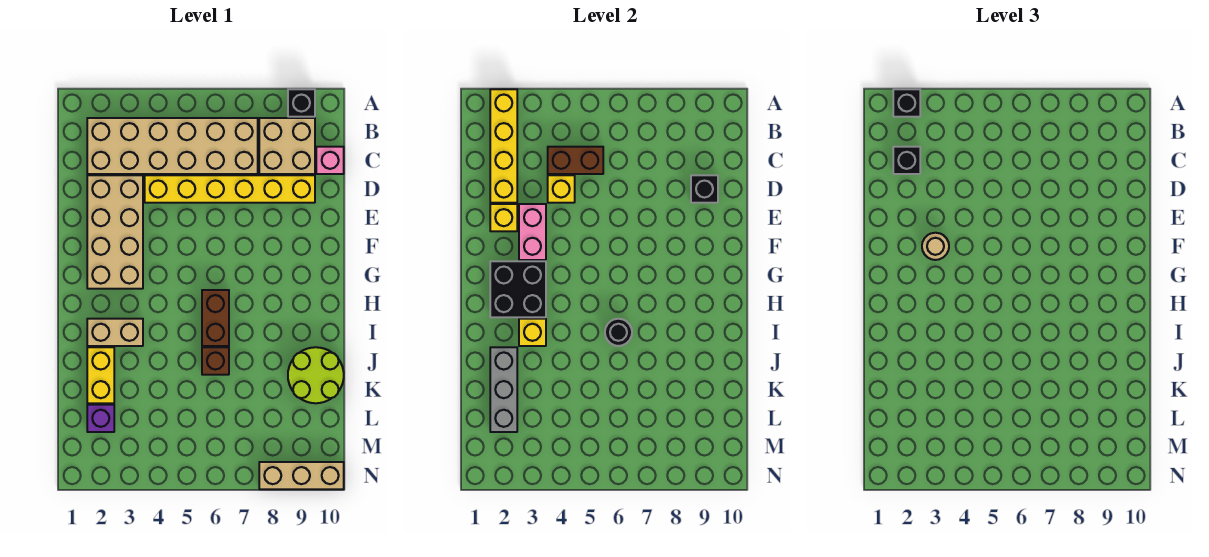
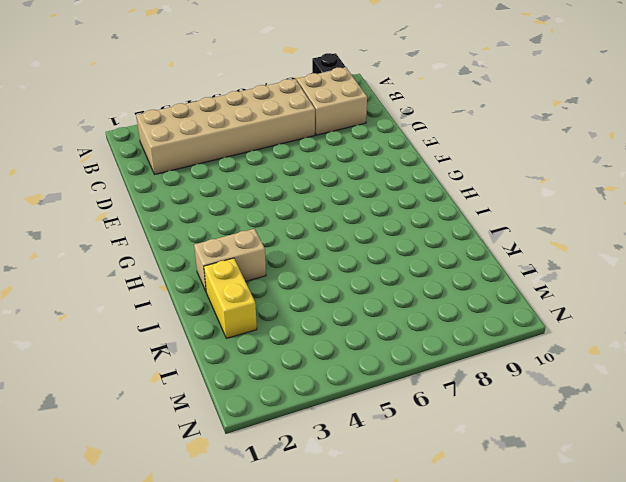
none -> pink 1x1 brick [316,147,344,174]
none -> tan 2x4 brick [87,175,143,289]
none -> yellow 1x6 brick [145,175,315,203]

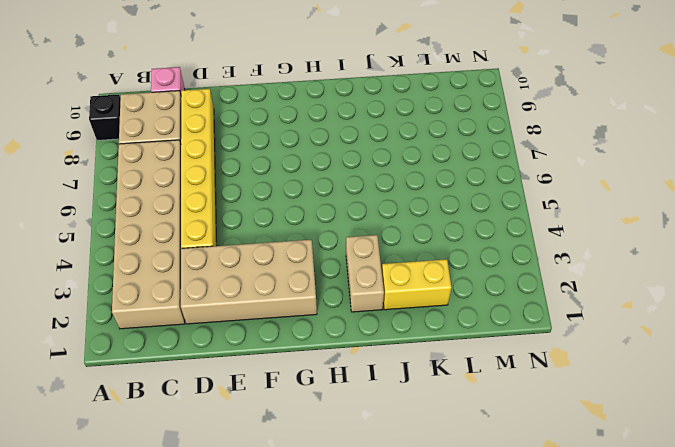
none -> brown 1x2 brick [202,290,229,346]
none -> brown 1x1 brick [202,347,229,375]
none -> lime 2x2 round brick [288,347,344,403]

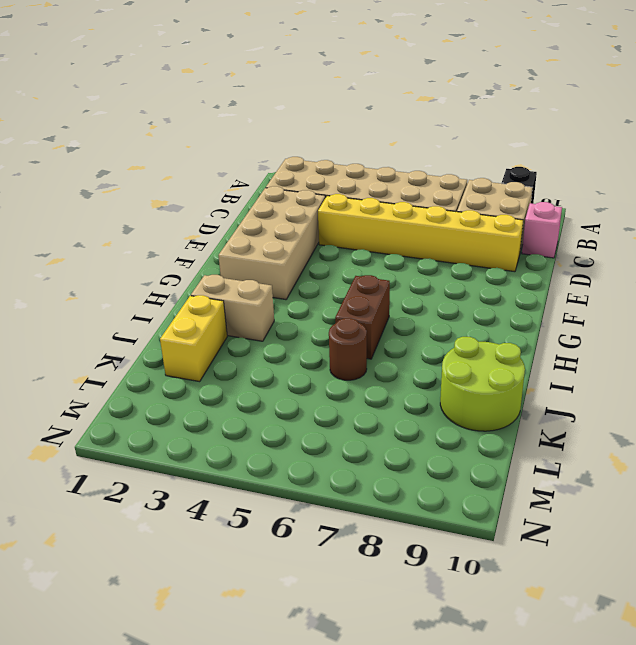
brown 1x1 round brick [329,318,367,380] -> brown 1x1 brick [202,347,229,375]
none -> purple 1x1 brick [87,405,114,432]
none -> tan 1x3 brick [259,462,344,489]
none -> yellow 1x4 brick [490,89,517,203]

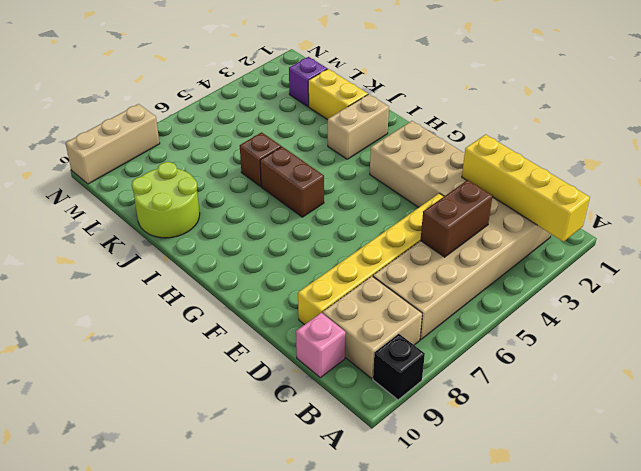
none -> yellow 1x1 brick [548,175,575,203]
none -> black 1x1 brick [691,175,718,203]
none -> yellow 1x1 brick [490,204,517,231]

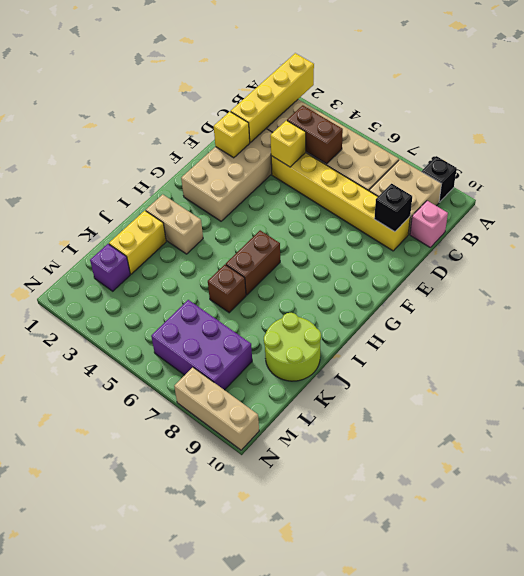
purple 2x3 brick [151,300,252,390] -> none
none -> pink 1x2 brick [519,204,546,260]
none -> black 2x2 brick [490,261,546,317]
none -> yellow 1x1 brick [519,319,546,346]

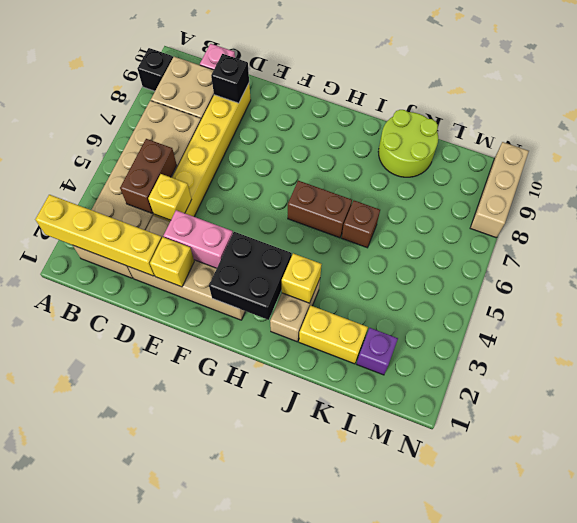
none -> black 1x1 round brick [605,319,632,346]
none -> grey 1x3 brick [490,347,517,432]
none -> black 1x1 brick [893,89,920,117]

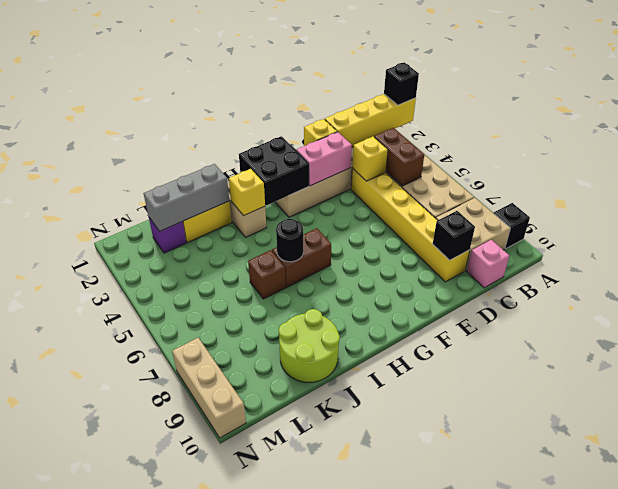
none -> black 1x1 brick [893,147,920,174]
none -> tan 1x1 round brick [922,233,949,260]

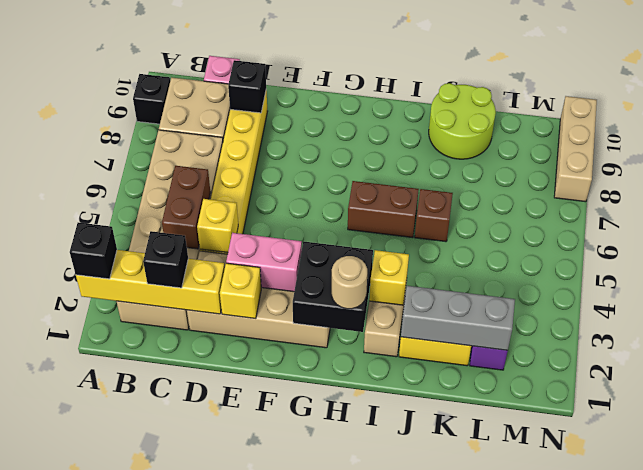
tan 1x1 round brick [332,256,367,309] -> tan 1x1 round brick moved to [922,233,949,260]
none -> black 1x1 round brick [605,319,632,346]

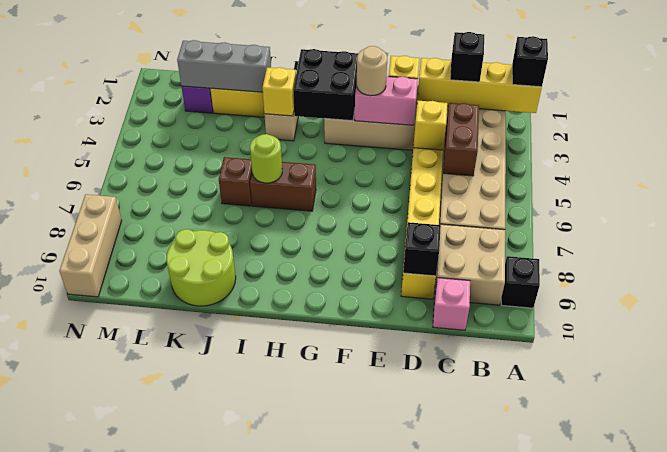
lime 1x1 round brick [250,134,282,183] -> black 1x1 round brick [605,319,632,346]

